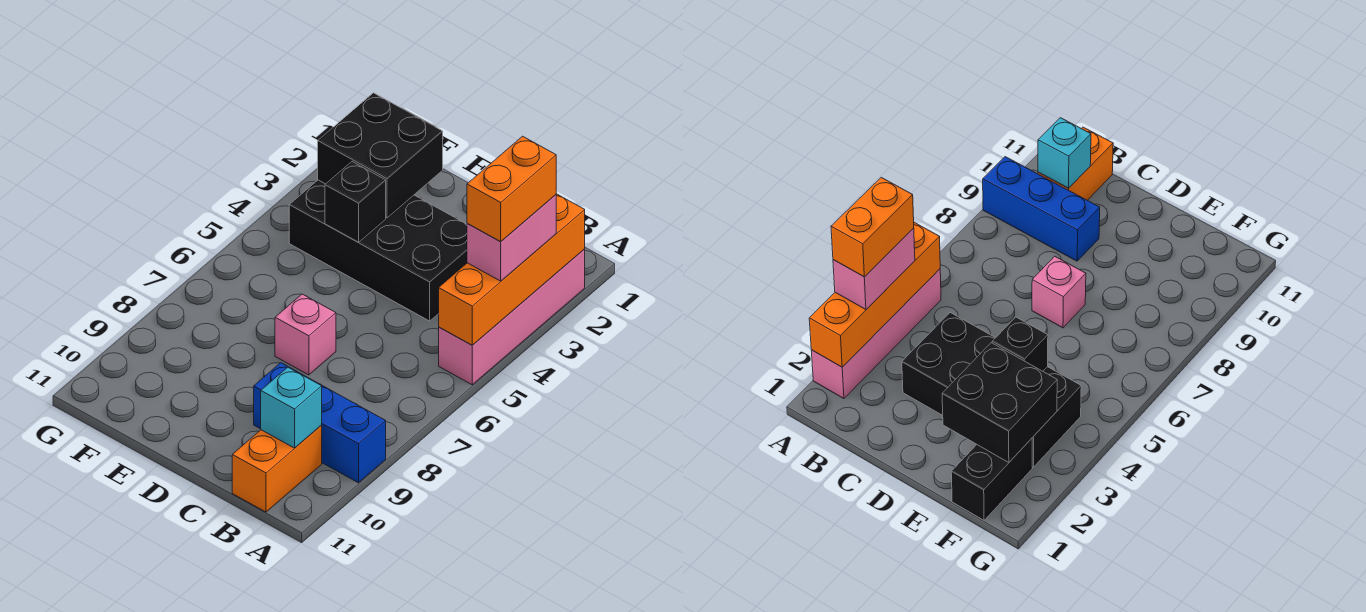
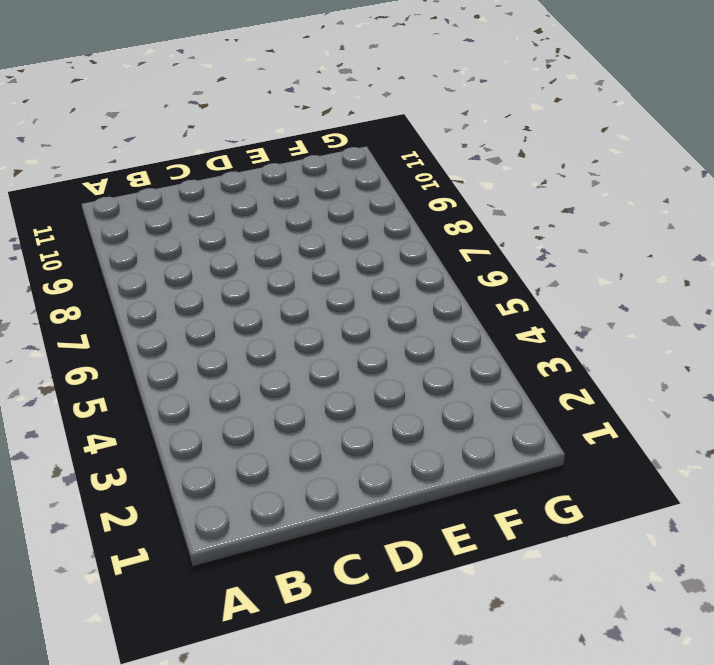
none -> pink 1x4 brick [439,249,585,385]
none -> blue 1x3 brick [254,363,386,483]
none -> orange 1x2 brick [232,426,322,512]

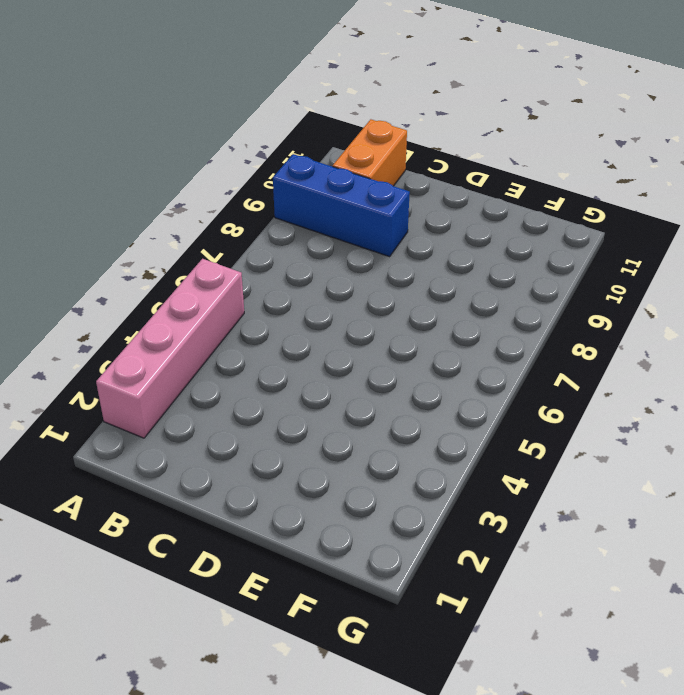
none -> black 2x4 brick [289,180,467,321]
none -> pink 1x1 brick [275,294,336,375]
none -> black 1x2 brick [951,438,1032,520]

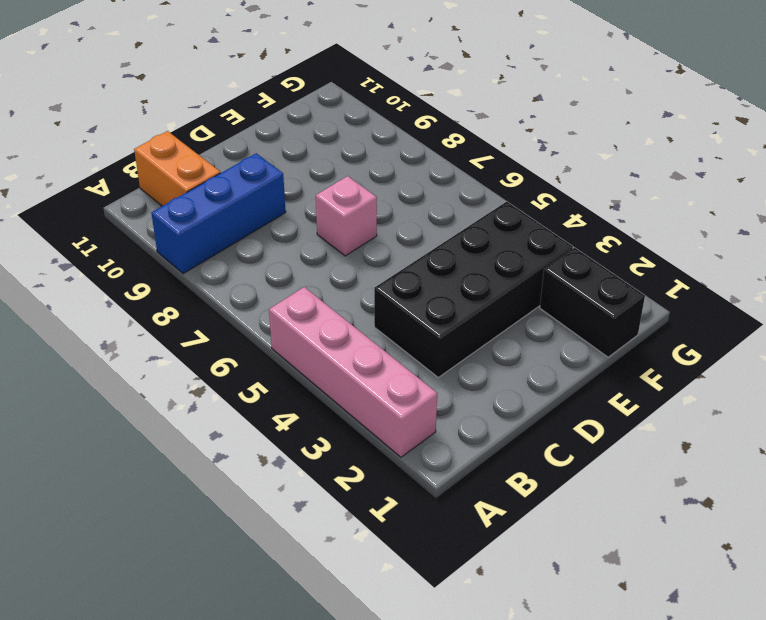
none -> orange 1x4 brick [439,194,585,345]
none -> cyan 1x1 brick [261,367,322,448]
none -> black 2x2 brick [318,93,443,218]

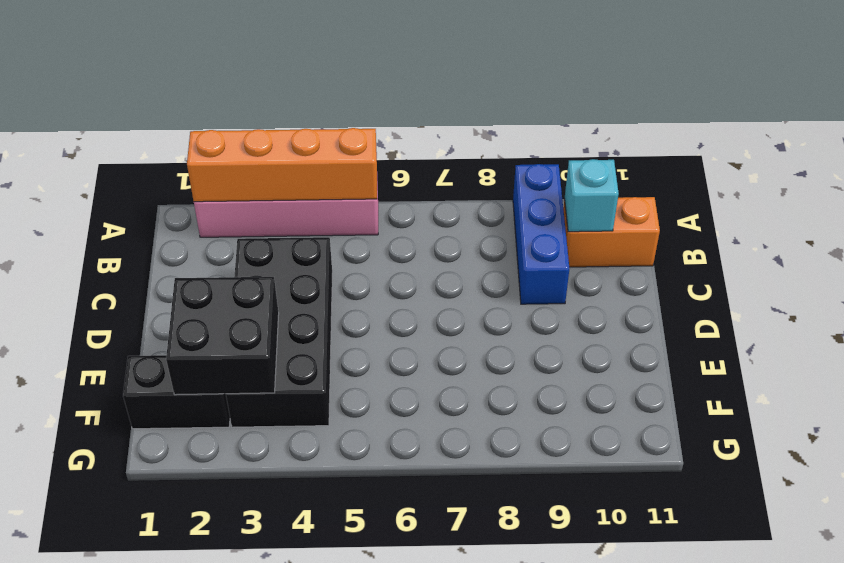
none -> pink 1x1 brick [275,294,336,375]
none -> black 1x1 brick [325,162,386,242]
none -> pink 1x2 brick [467,195,556,281]

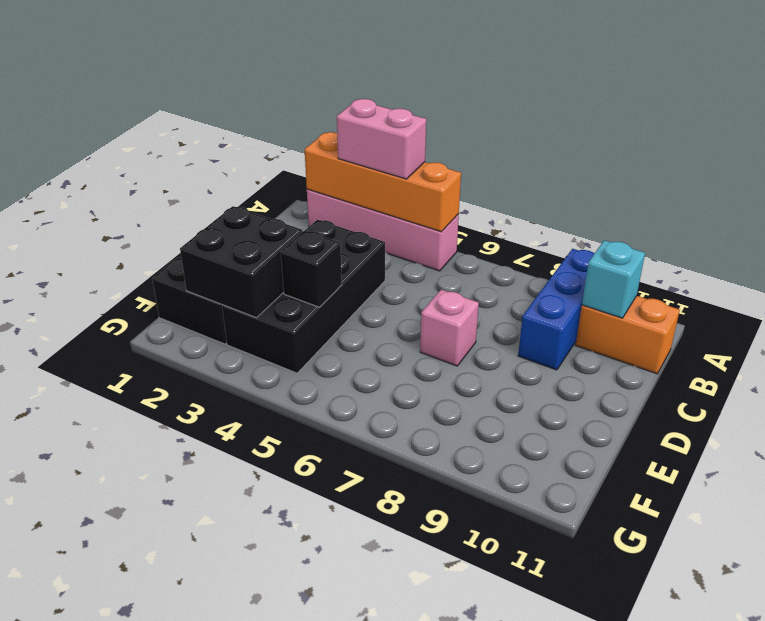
none -> orange 1x2 brick [467,136,556,241]

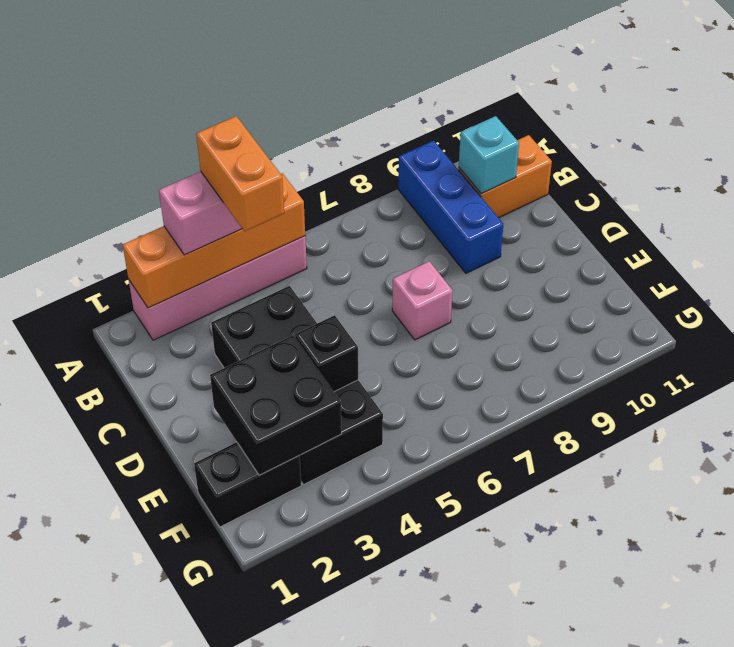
orange 1x2 brick [196,116,284,232] -> orange 1x2 brick turned to [467,136,556,241]

